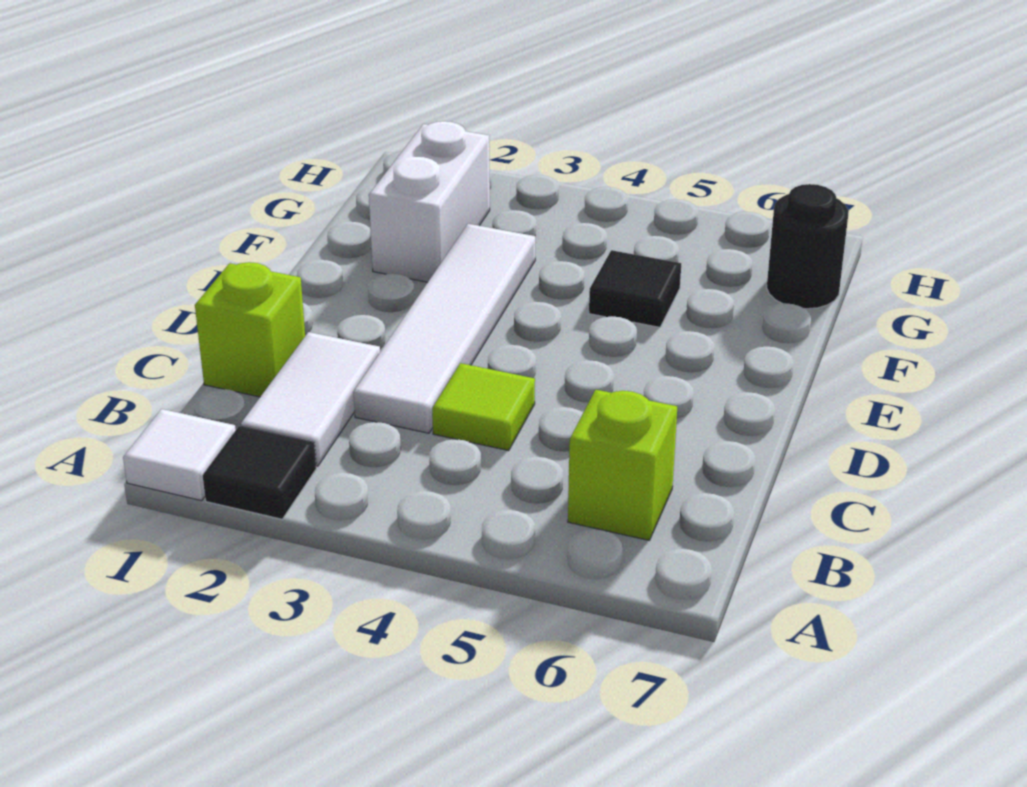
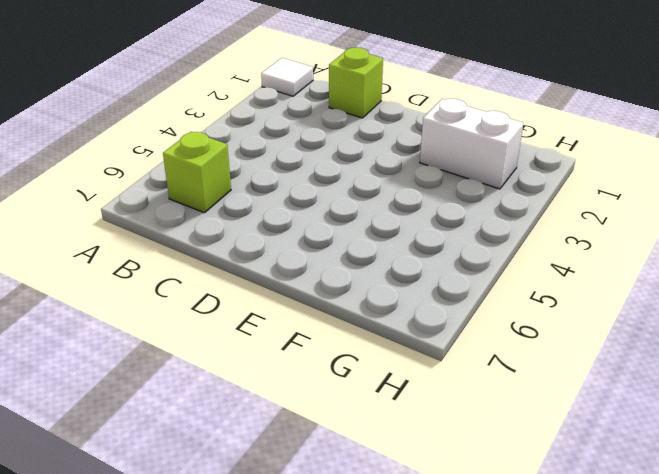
none -> black 1x1 tile [203,426,316,519]
none -> white 1x2 tile [241,332,380,466]

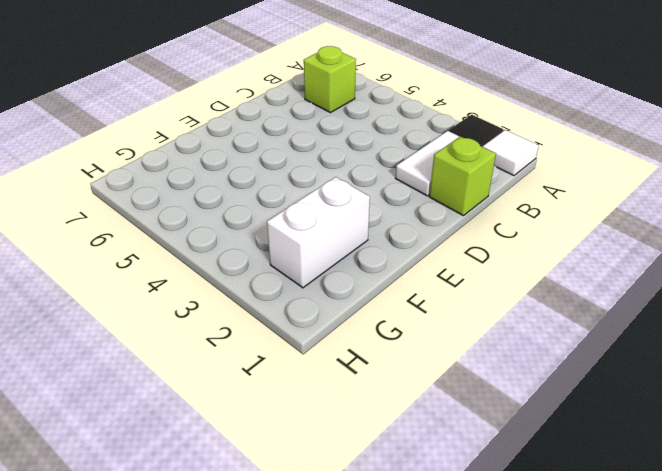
none -> white 1x4 tile [354,224,535,433]
none -> lime 1x1 tile [432,363,535,450]

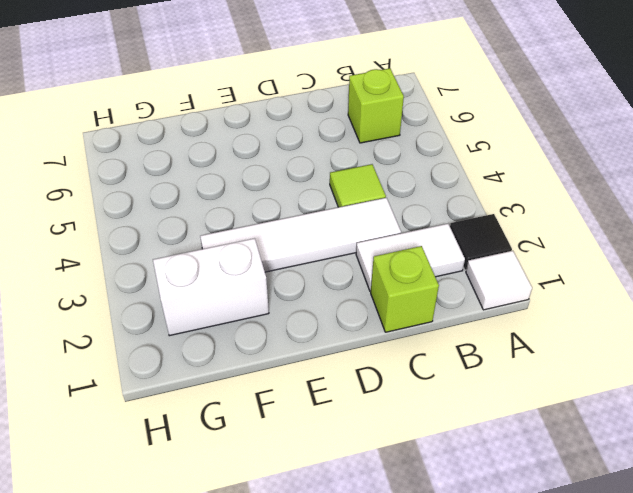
none -> black 1x1 tile [589,250,681,327]
none -> black 1x1 round brick [767,184,849,309]

